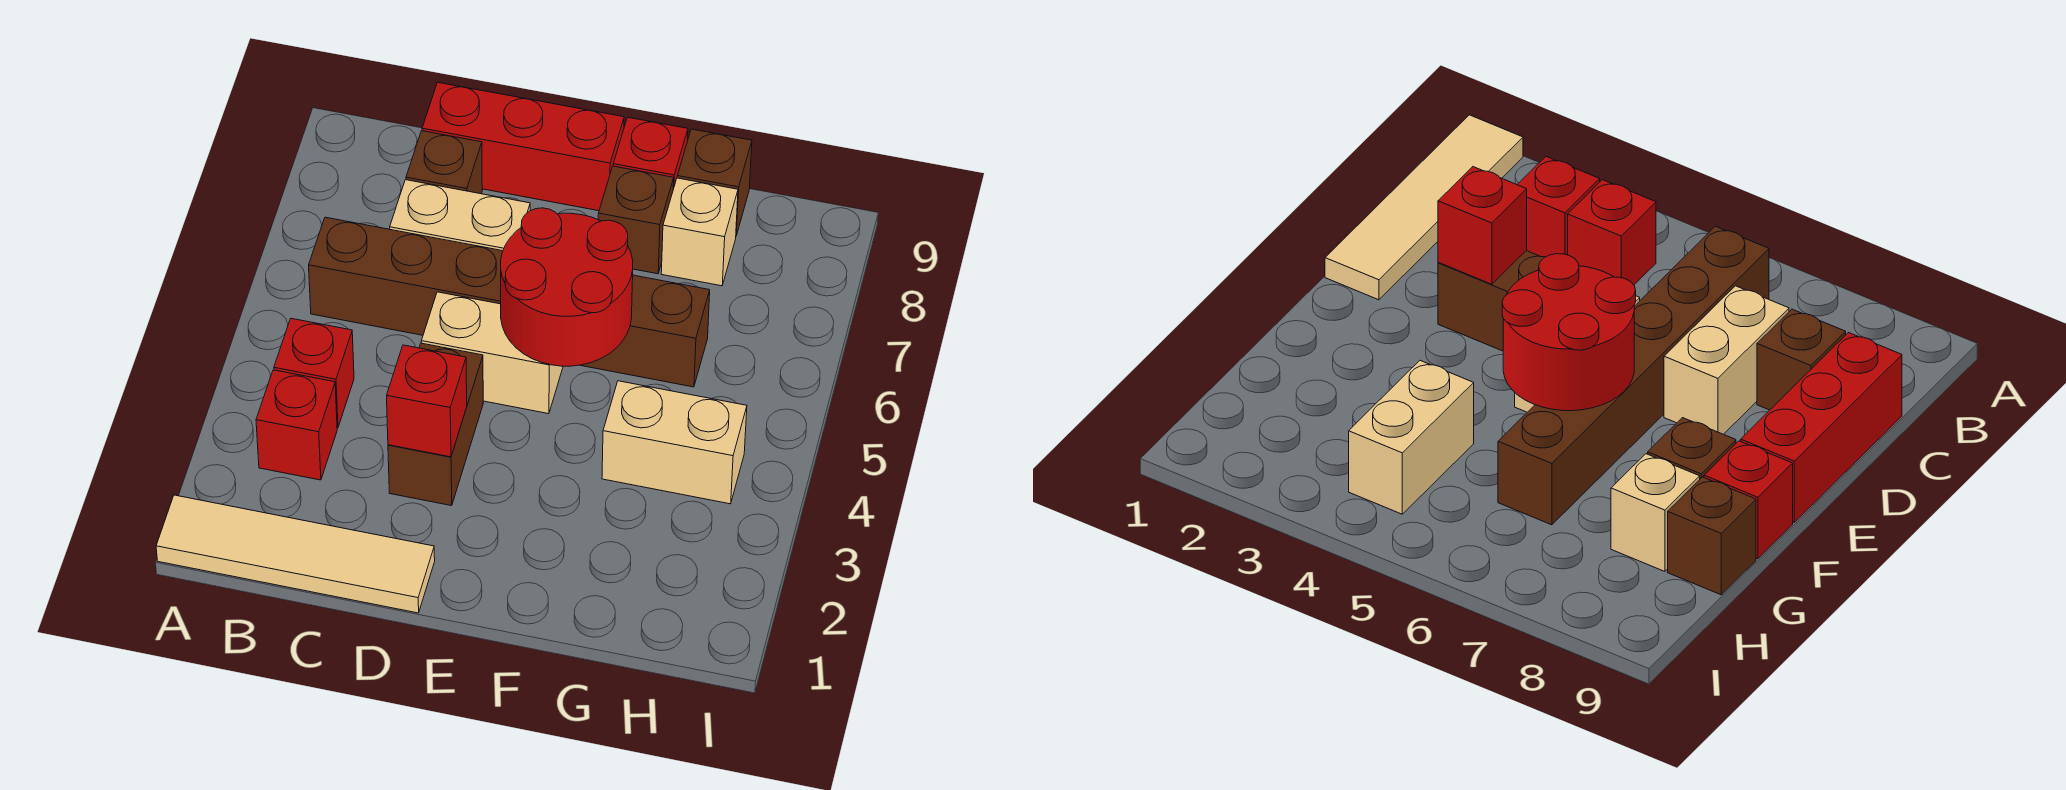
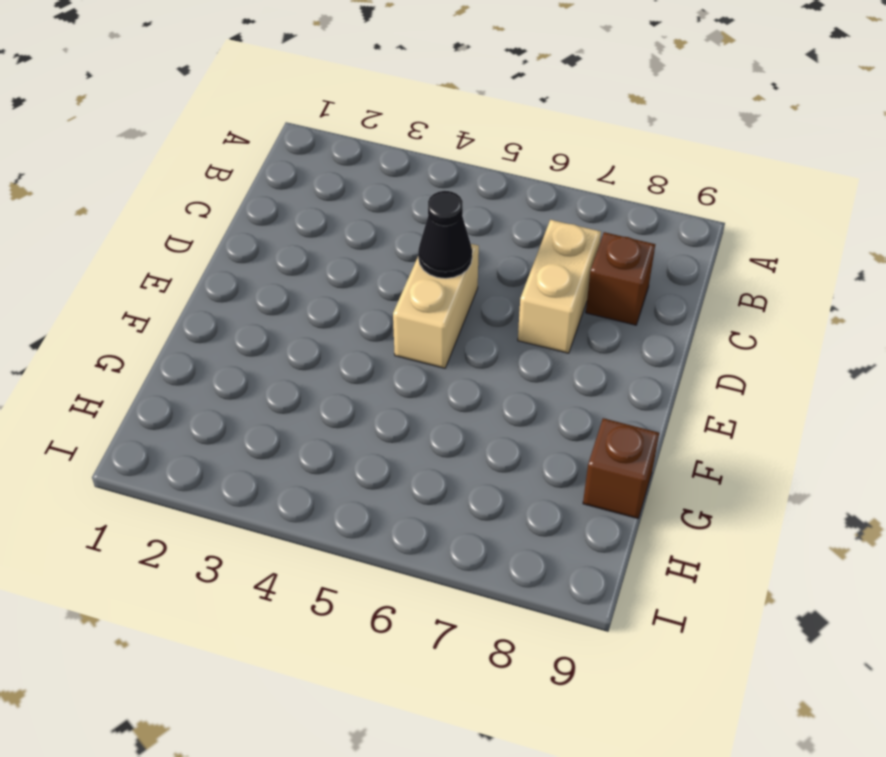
black 1x1 cone [418,191,472,278] -> none
none -> tan 1x4 tile [156,495,435,613]
none -> red 1x1 brick [256,370,337,480]
none -> red 1x1 brick [274,318,354,428]

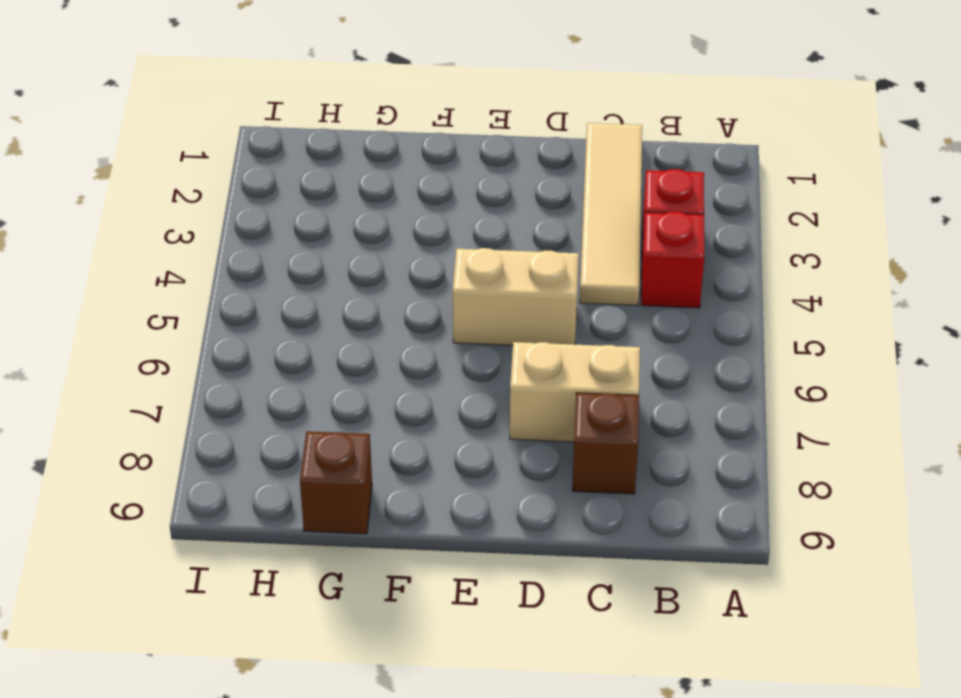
tan 1x4 tile [580,123,642,305] -> tan 1x4 tile turned to [156,495,435,613]
none -> brown 1x6 brick [309,217,710,387]
none -> red 1x3 brick [422,82,624,211]
none -> brown 1x2 brick [388,343,483,506]

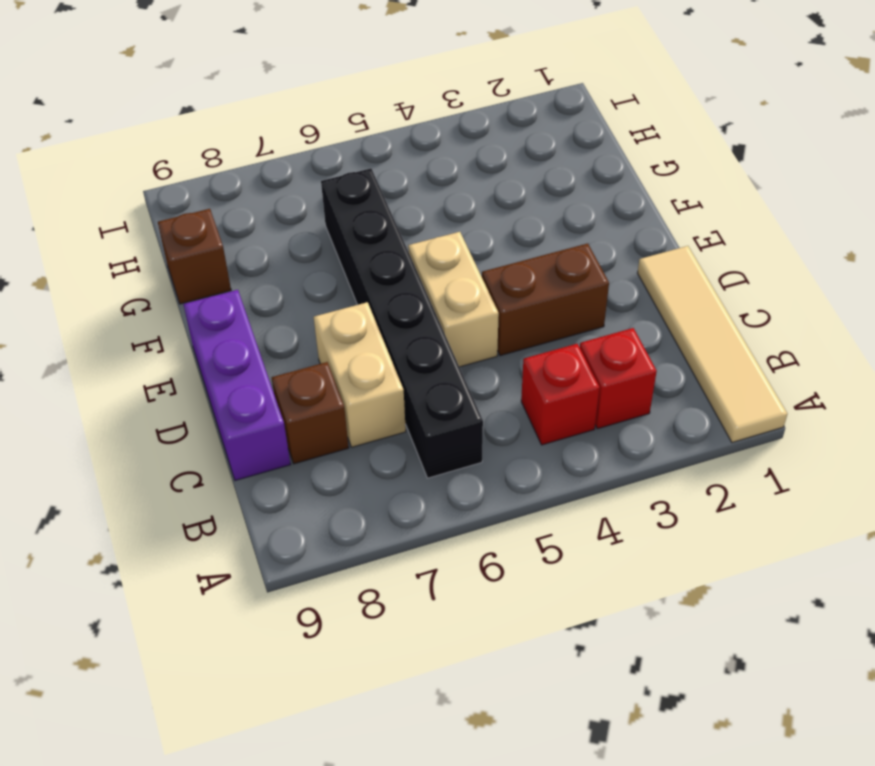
black 1x6 brick [321,168,483,478] -> brown 1x6 brick [309,217,710,387]
purple 1x3 brick [183,290,291,480] -> red 1x3 brick [422,82,624,211]
none -> brown 1x1 brick [598,166,674,274]
none -> red 1x1 brick [613,117,688,189]
none -> tan 1x2 brick [602,381,747,504]

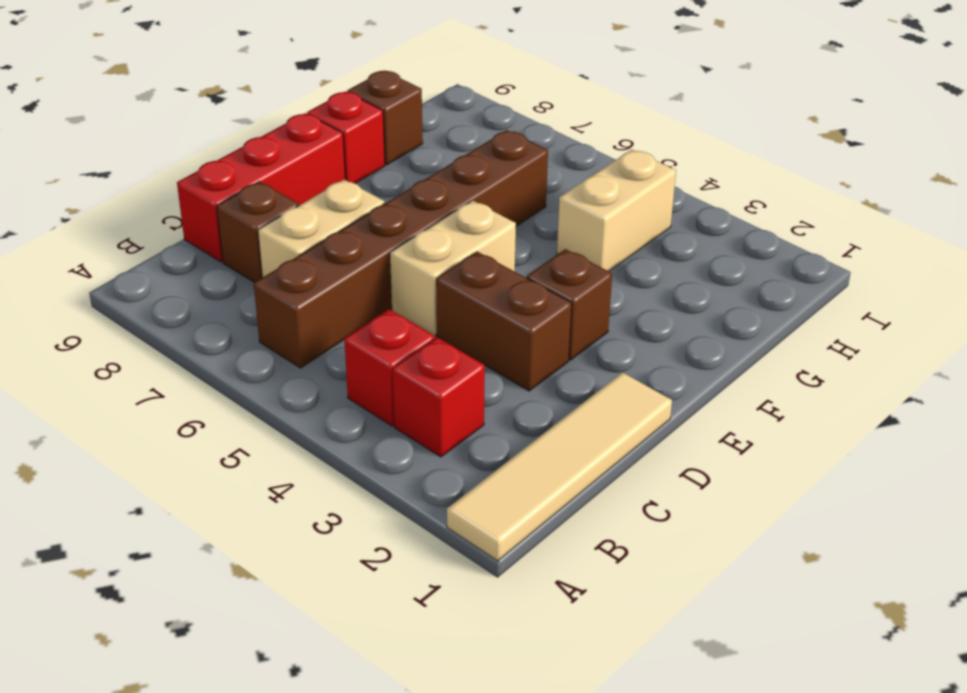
brown 1x1 brick [527,249,612,360] -> brown 1x1 brick moved to [598,166,674,274]
none -> tan 1x1 brick [661,178,738,286]
none -> red 1x1 brick [387,345,467,457]
none -> red 2x2 round brick [501,208,633,366]

